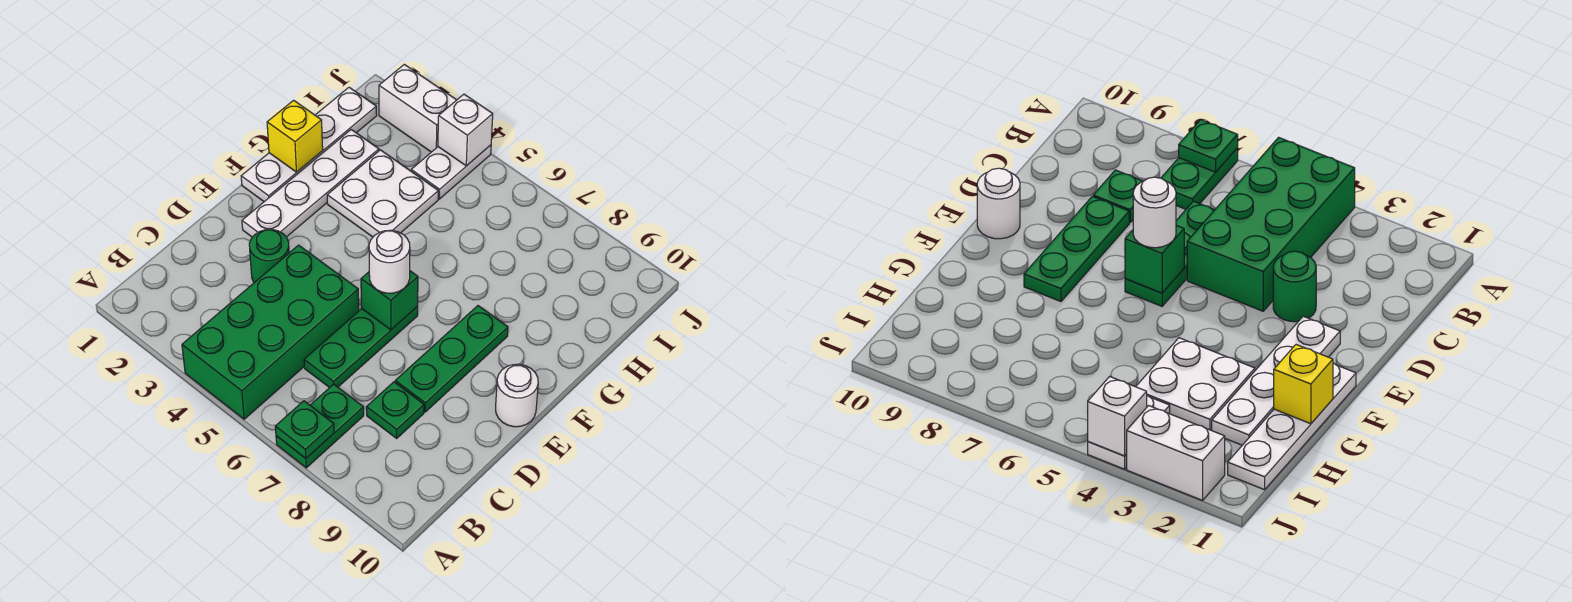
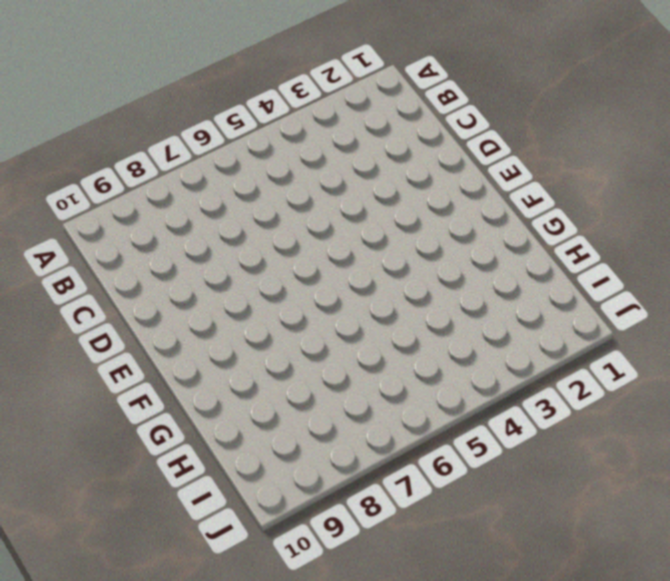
none -> green 2x4 brick [182,245,359,419]
none -> green 1x2 plate [276,384,364,468]
none -> green 1x3 plate [304,307,418,388]

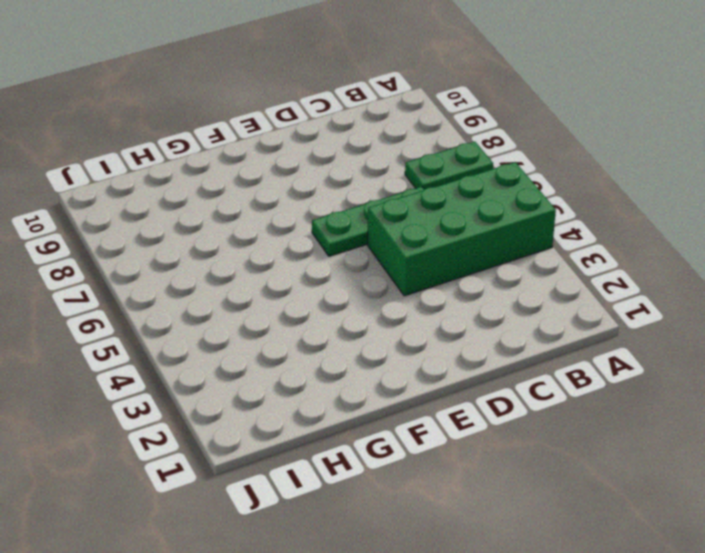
none -> green 1x1 plate [366,382,424,438]
none -> green 1x1 round brick [249,229,289,283]
none -> green 1x3 plate [395,306,508,412]

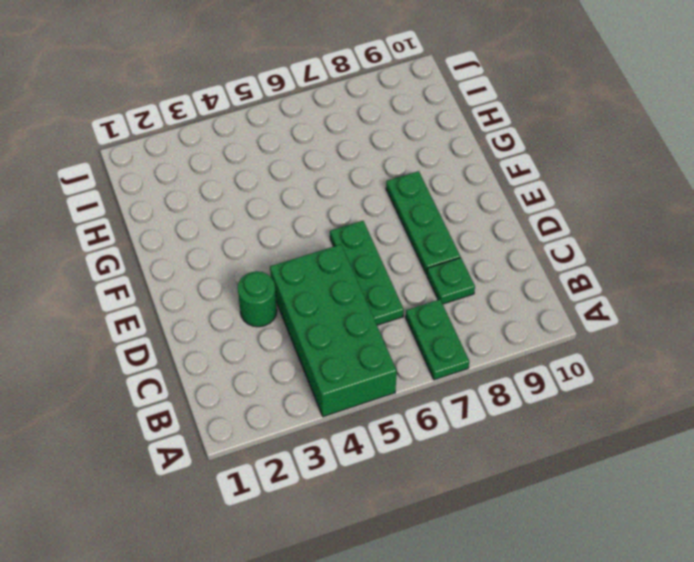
none -> white 1x4 plate [242,130,379,237]
none -> white 1x1 round brick [496,364,538,427]
none -> white 1x4 plate [241,87,377,202]

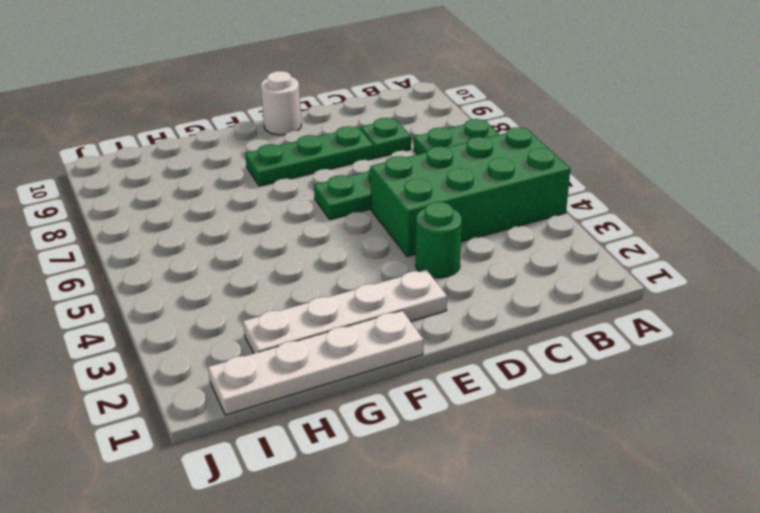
none -> white 2x2 plate [327,150,438,237]
none -> white 1x2 plate [411,145,491,199]
none -> white 1x2 brick [379,64,456,152]

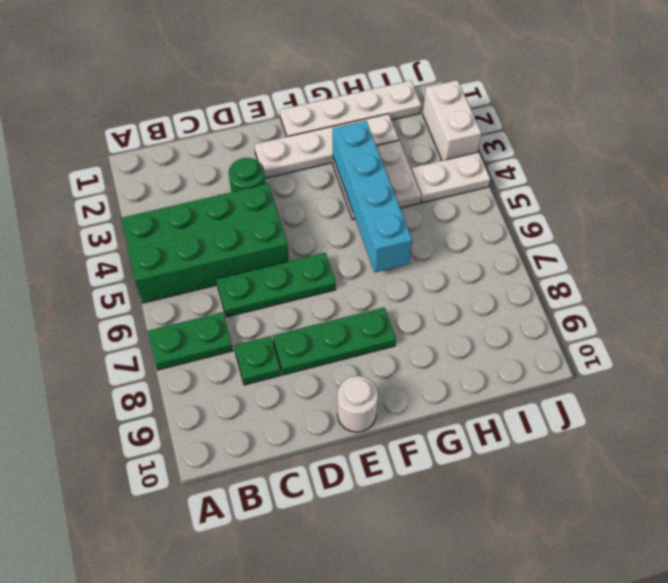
cyan 1x4 brick [333,121,412,272] -> none
none -> green 1x1 plate [275,401,334,458]
none -> green 1x1 brick [361,271,418,330]
none -> yellow 1x1 brick [267,100,323,172]

